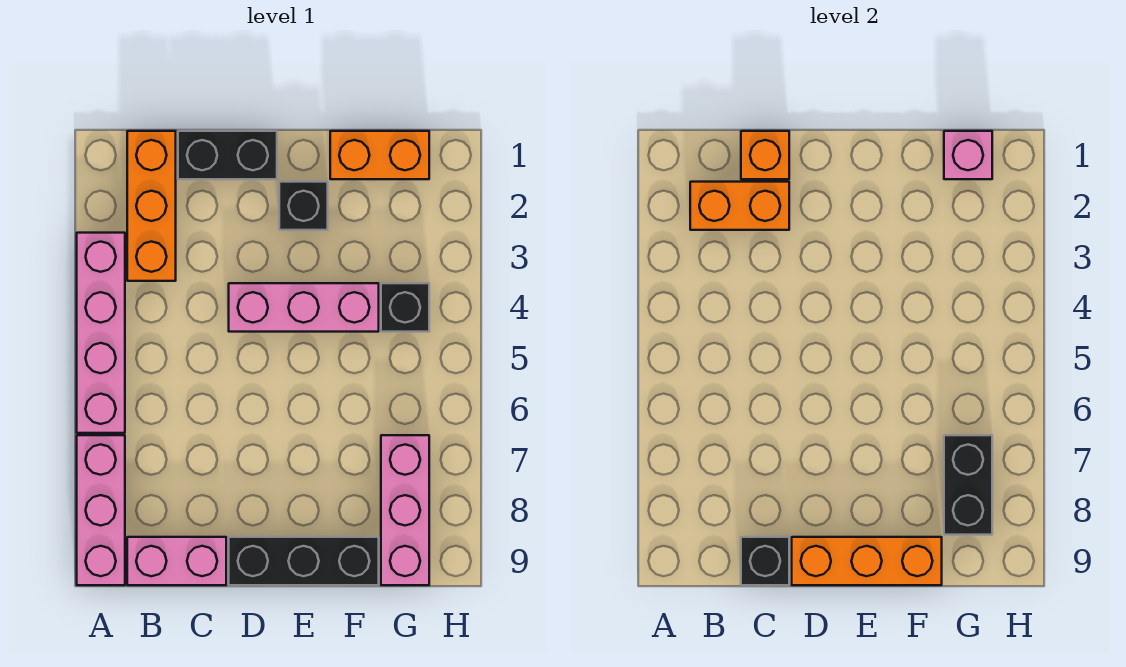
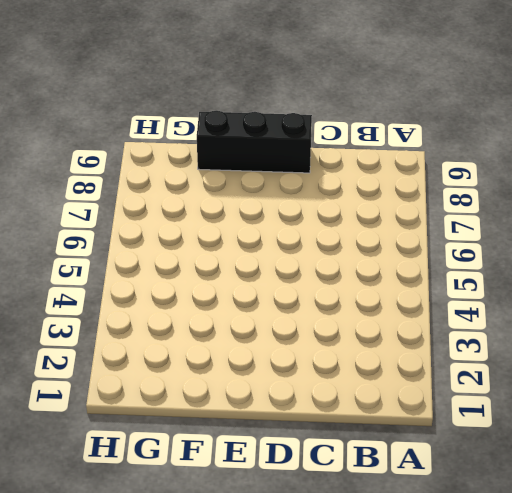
none -> pink 1x4 brick [77,233,125,433]
none -> pink 1x3 brick [77,435,125,585]
none -> orange 1x3 brick [127,131,176,281]

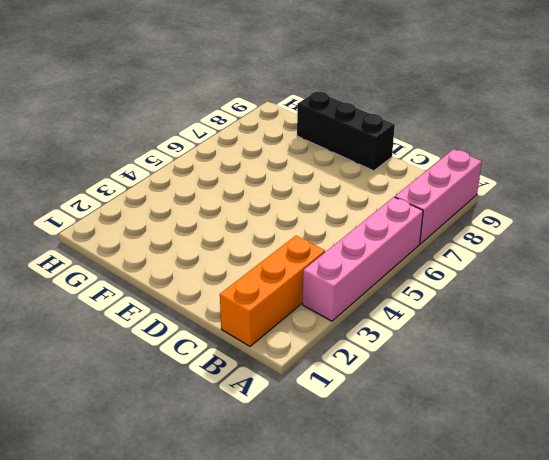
none -> pink 1x2 brick [127,537,226,585]
none -> black 1x2 brick [178,131,277,179]
none -> pink 1x3 brick [229,283,379,332]

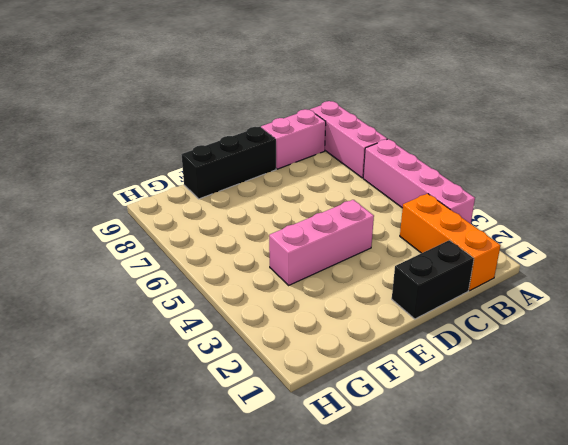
none -> black 1x1 brick [279,182,328,230]
none -> orange 1x2 brick [330,131,429,179]
none -> black 1x1 brick [381,283,429,332]

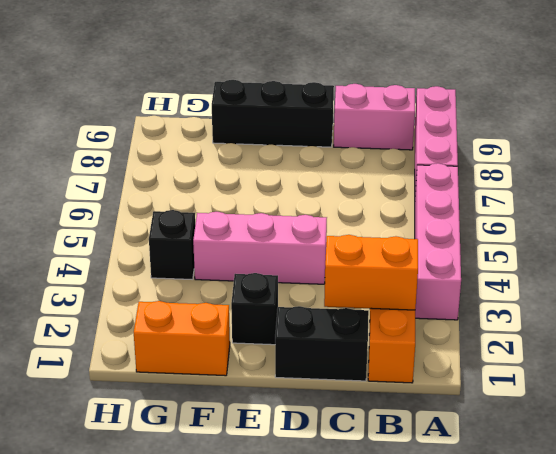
none -> pink 1x3 brick [381,435,429,585]
none -> orange 1x1 brick [741,131,789,179]
none -> black 1x1 brick [741,537,789,585]

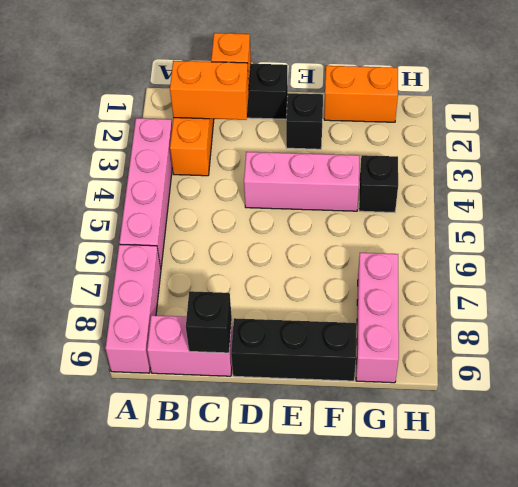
none -> orange 1x3 brick [792,537,942,585]
none -> pink 1x1 brick [944,131,992,179]
none -> black 1x2 brick [944,435,992,535]

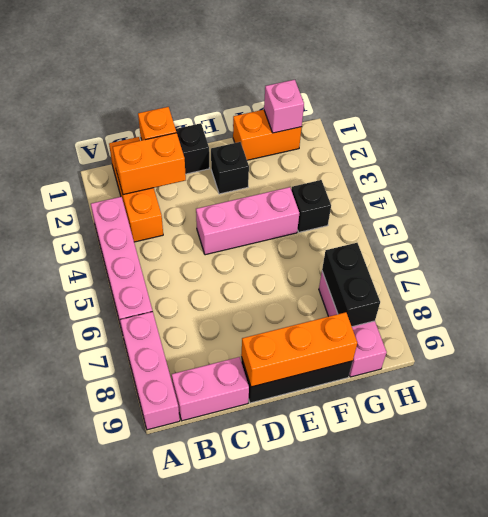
none -> black 1x1 brick [741,537,789,585]

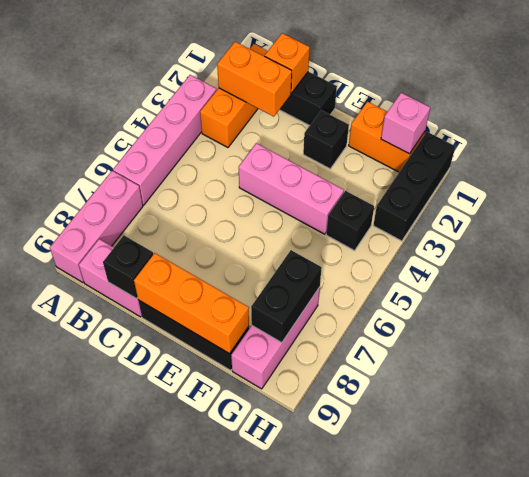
black 1x3 brick [373,132,455,241] -> none

